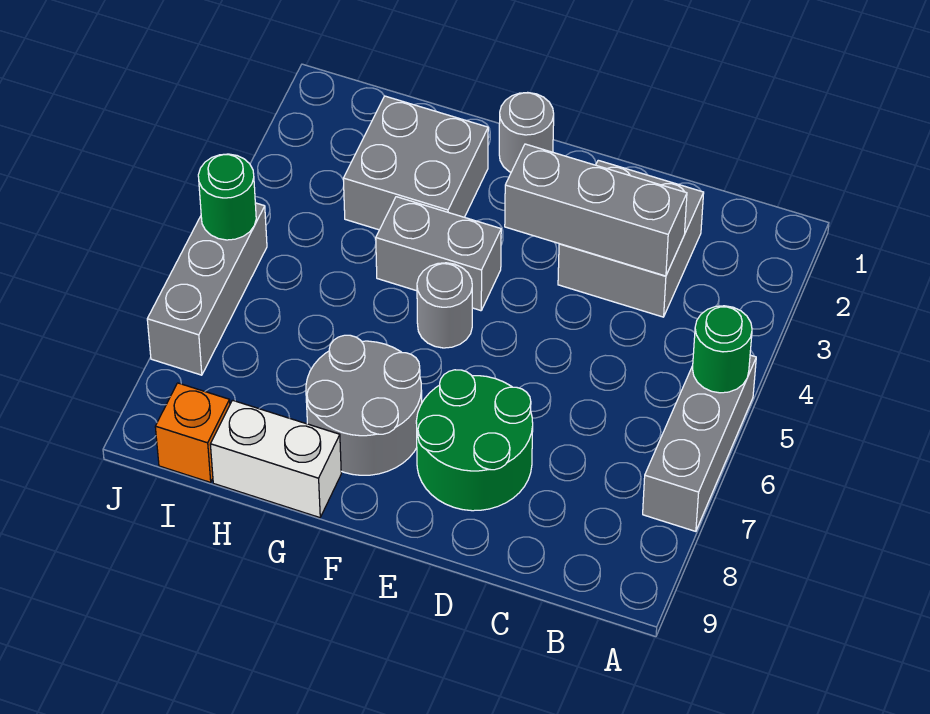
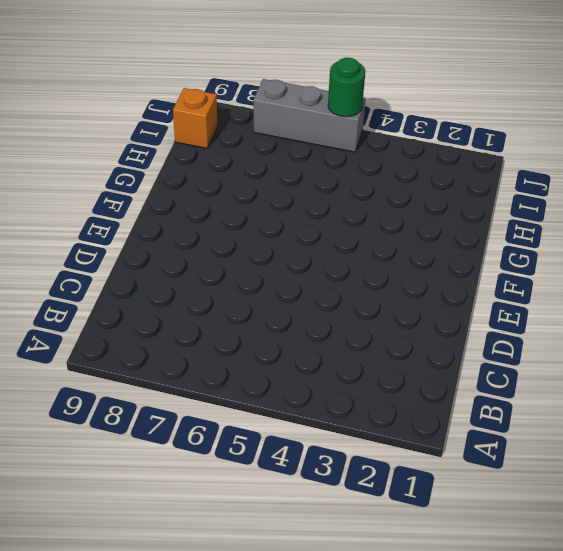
none -> grey 1x3 brick [643,355,756,531]
none -> grey 2x2 brick [558,160,704,317]
none -> green 2x2 round brick [416,370,533,511]

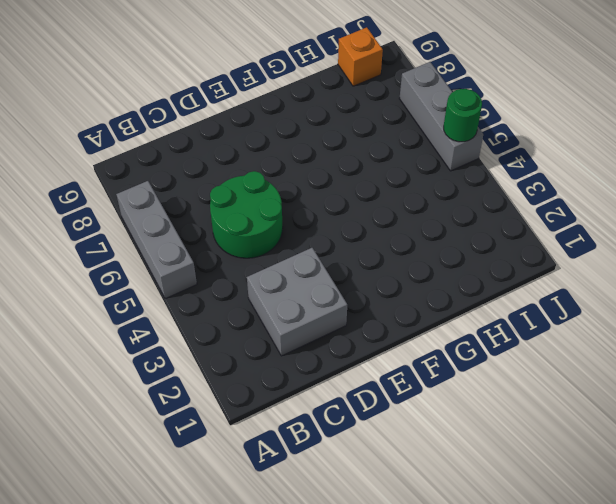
green 2x2 round brick [210,171,283,258] -> green 2x2 round brick moved to [416,370,533,511]
none -> grey 1x1 round brick [499,92,554,172]
none -> grey 1x2 brick [376,197,501,311]
none -> grey 1x1 round brick [417,263,472,348]

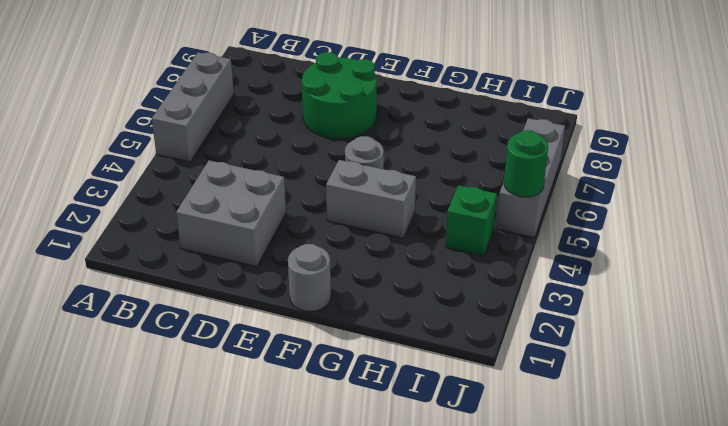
green 1x1 brick [445,185,497,256] -> none
none -> grey 2x2 round brick [306,335,422,475]
none -> grey 2x2 brick [343,96,488,230]
none -> white 1x2 brick [210,400,341,518]

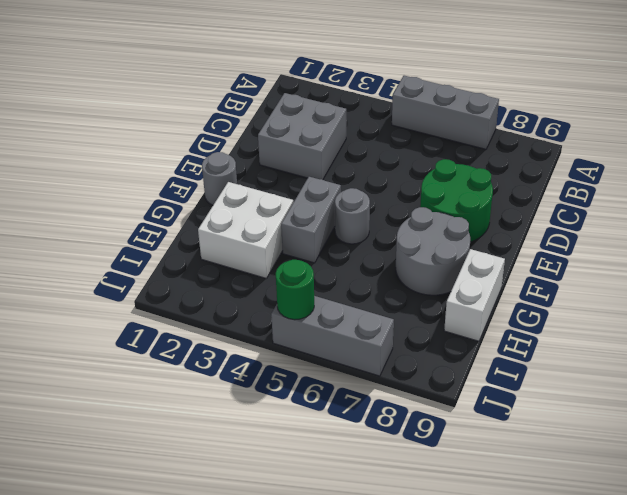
white 2x2 brick [198,182,293,279] -> grey 2x2 brick [343,96,488,230]
none -> orange 1x1 brick [155,383,230,482]
none -> green 1x1 round brick [693,306,752,393]
none -> grey 1x3 brick [505,144,687,276]

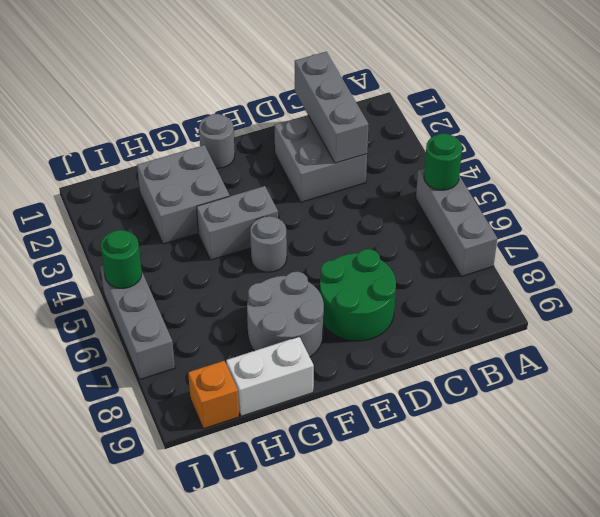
grey 1x3 brick [295,52,368,163] -> grey 1x3 brick turned to [505,144,687,276]

